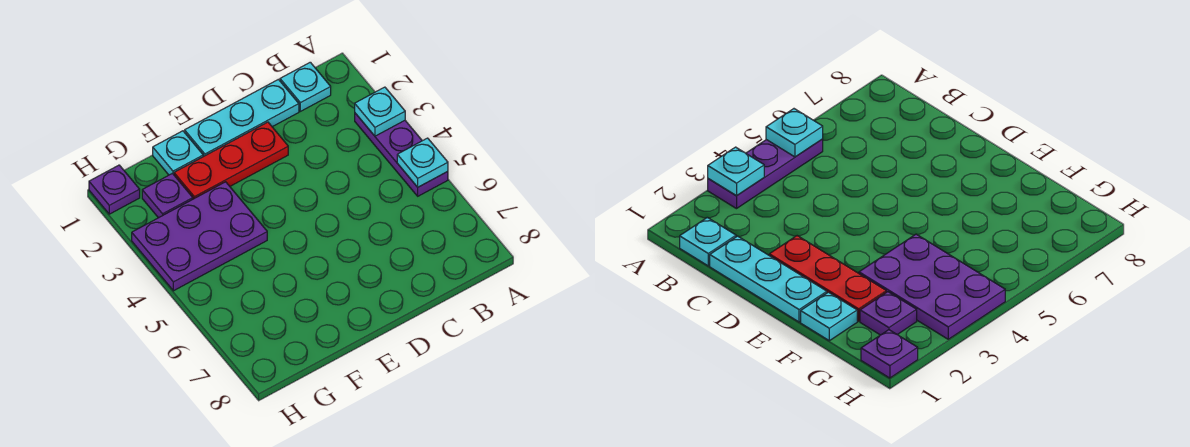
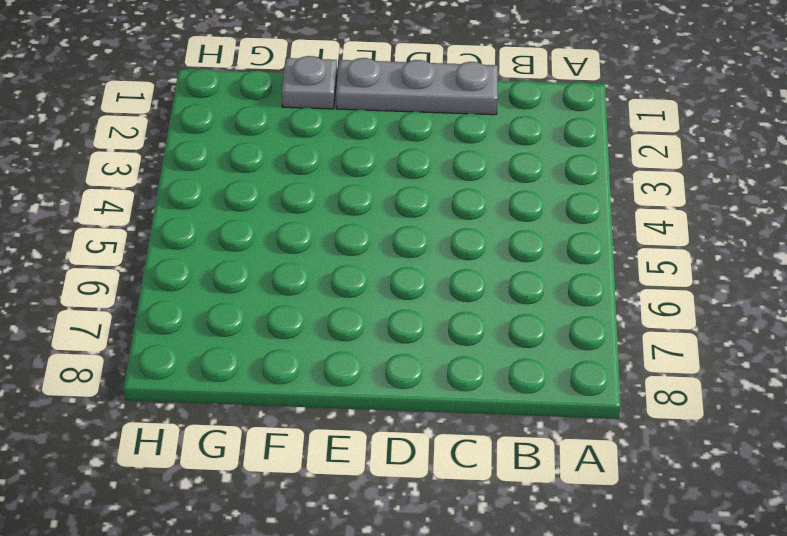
grey 1x3 plate [336,58,498,115] -> cyan 1x3 plate [185,79,299,156]
grey 1x1 plate [282,56,337,109] -> cyan 1x1 plate [153,131,203,175]
none -> purple 1x3 plate [355,113,448,196]
none -> cyan 1x1 plate [280,62,331,111]

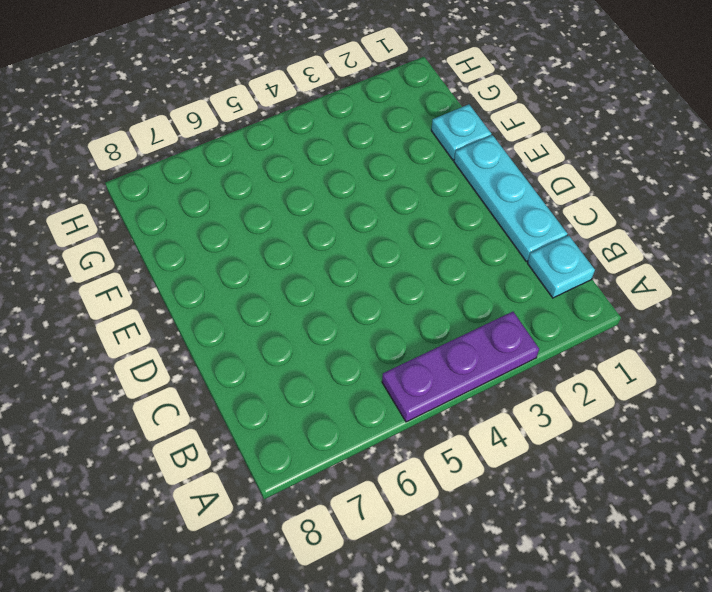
none -> red 1x3 plate [174,122,288,199]
none -> purple 2x3 plate [132,182,267,291]

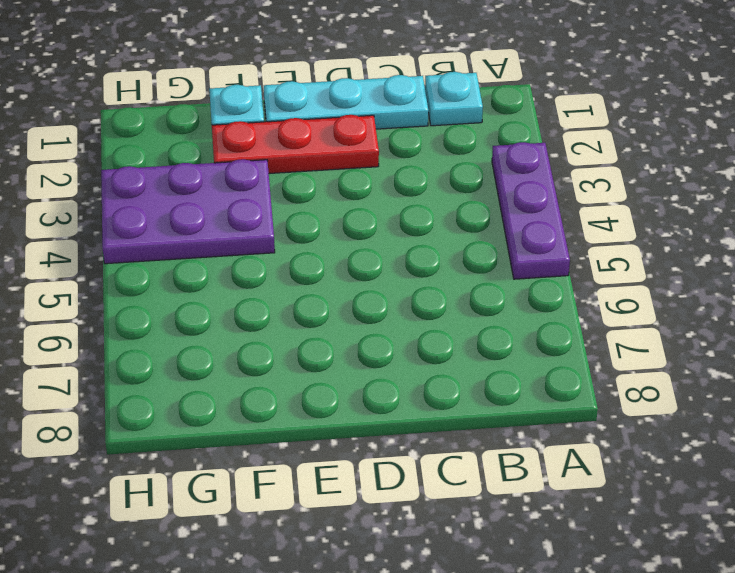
none -> purple 1x1 plate [142,173,193,218]
none -> purple 1x1 plate [89,165,140,214]

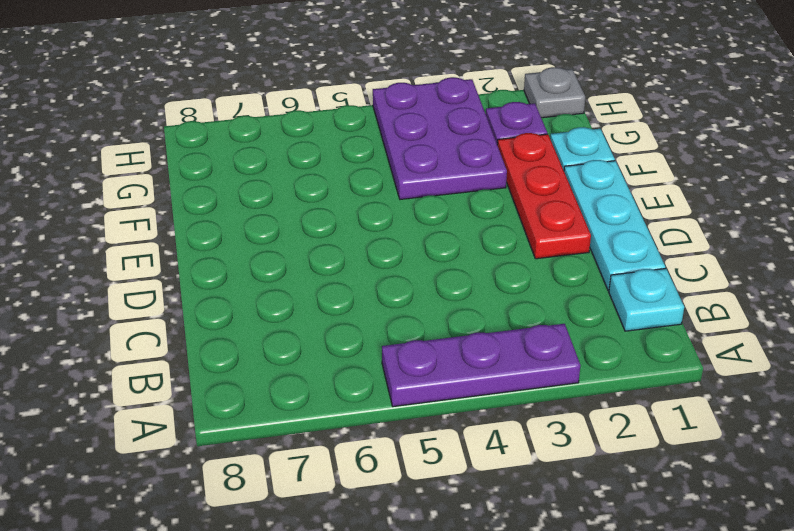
grey 1x1 plate [524,67,585,118] -> purple 1x1 plate [89,165,140,214]
none -> cyan 1x1 plate [355,87,405,136]
none -> cyan 1x1 plate [397,138,448,187]

